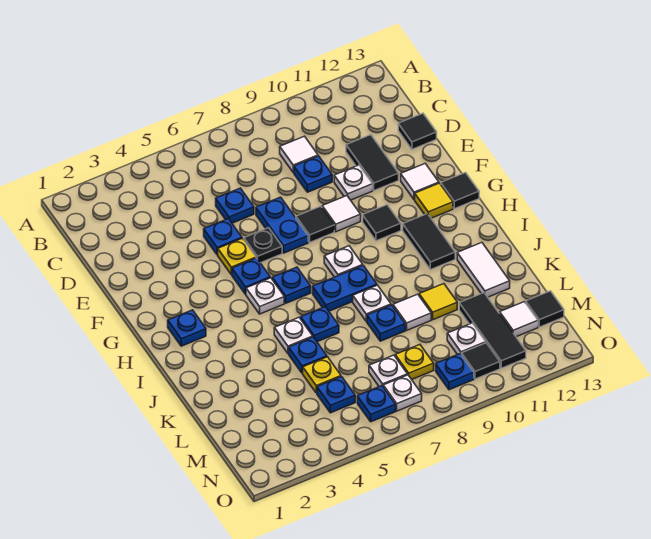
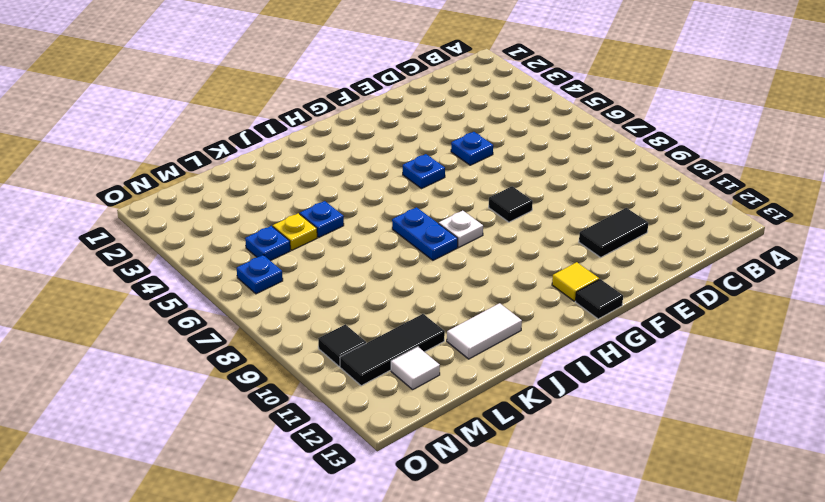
none -> white 1x1 tile [280,136,318,172]
none -> blue 1x1 plate [216,188,254,223]
none -> blue 1x1 plate [294,156,332,192]
none -> black 1x1 tile [398,113,437,149]

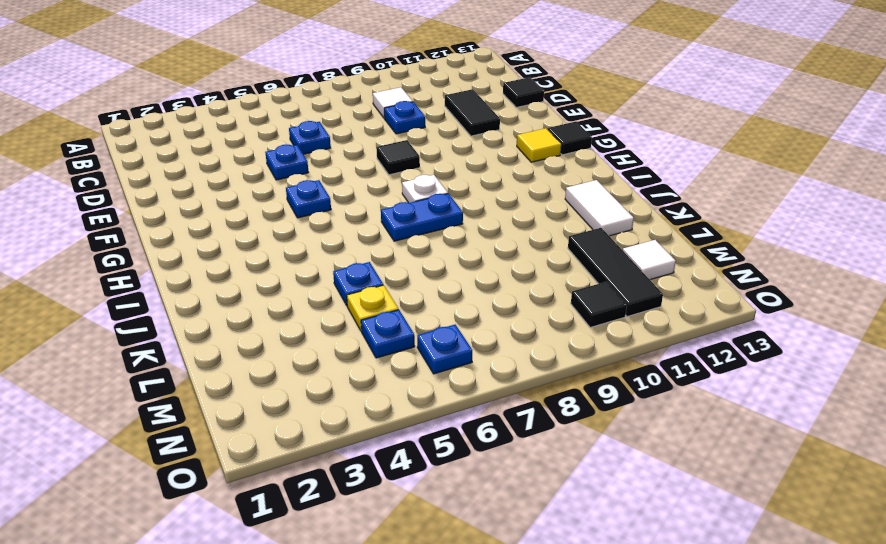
none -> blue 1x2 plate [256,197,308,253]
none -> white 1x1 plate [334,165,373,200]
none -> yellow 1x1 plate [218,238,256,275]
none -> black 1x1 plate [244,228,282,263]

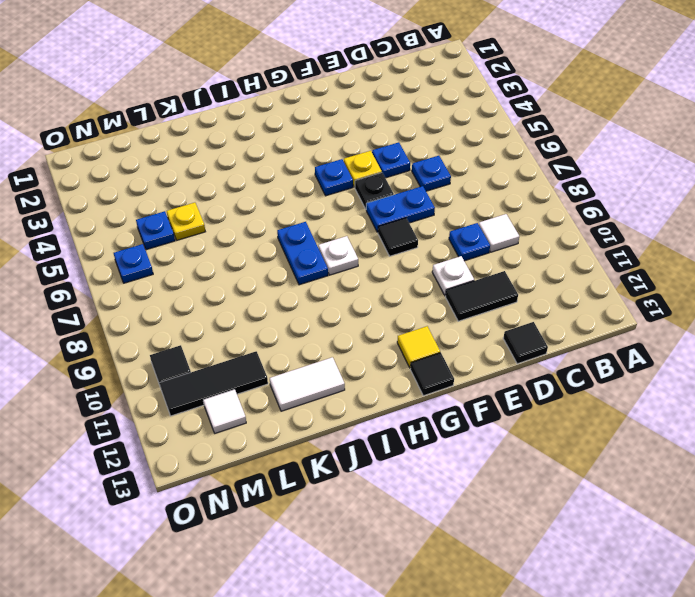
none -> white 1x1 tile [322,196,361,232]
none -> white 1x1 tile [401,164,439,200]
none -> black 1x1 tile [363,205,401,241]
none -> blue 1x1 plate [168,310,206,346]

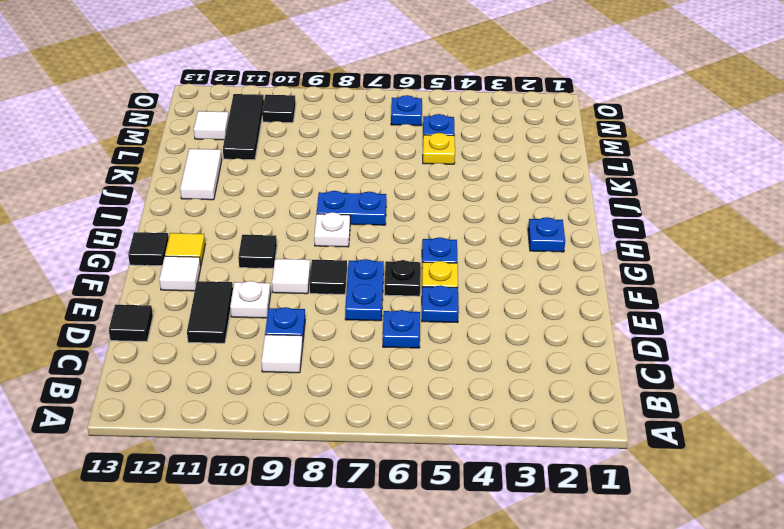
none -> white 1x1 plate [246,278,284,314]
none -> blue 1x1 plate [272,267,311,303]
none -> black 1x2 tile [403,214,455,270]
none -> white 1x1 plate [274,318,313,354]

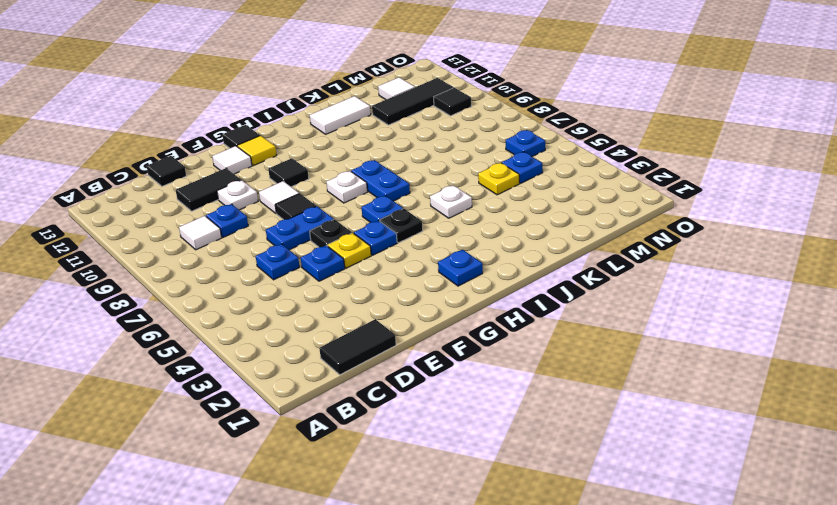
black 1x2 tile [319,319,396,375] -> black 1x2 tile moved to [403,214,455,270]
black 1x1 plate [380,209,423,243] -> white 1x1 plate [246,278,284,314]
none -> blue 1x1 plate [301,307,339,342]
none -> white 1x1 plate [353,285,391,321]
none -> blue 1x1 plate [289,337,327,373]
none -> blue 1x1 plate [367,305,405,341]

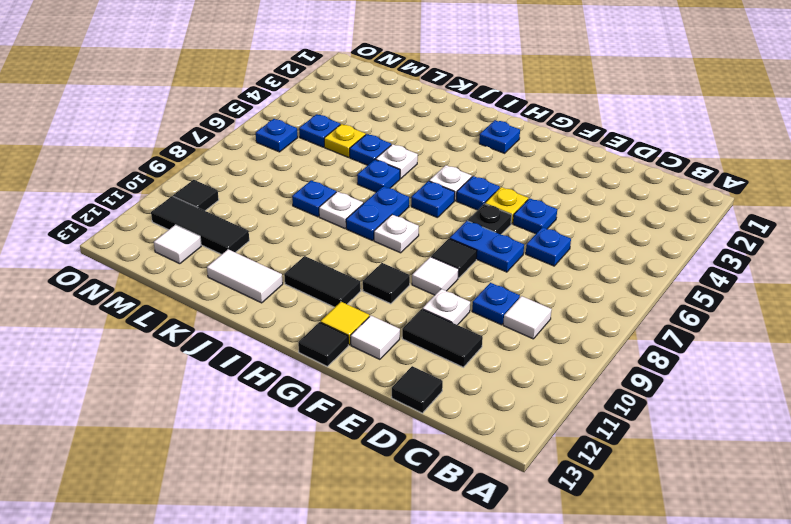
none -> white 1x1 tile [393,294,431,330]
none -> yellow 1x1 tile [419,284,457,320]
none -> white 1x1 plate [369,355,407,387]
none -> yellow 1x1 plate [395,345,434,379]

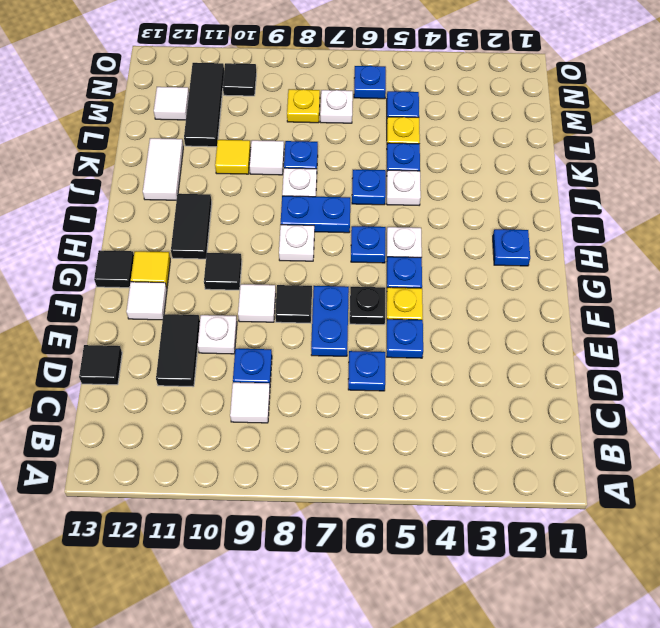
none -> white 1x1 plate [447,323,486,355]
none -> black 1x1 tile [526,291,564,327]
none -> white 1x1 plate [383,375,422,411]
none -> blue 1x1 plate [436,354,474,390]

